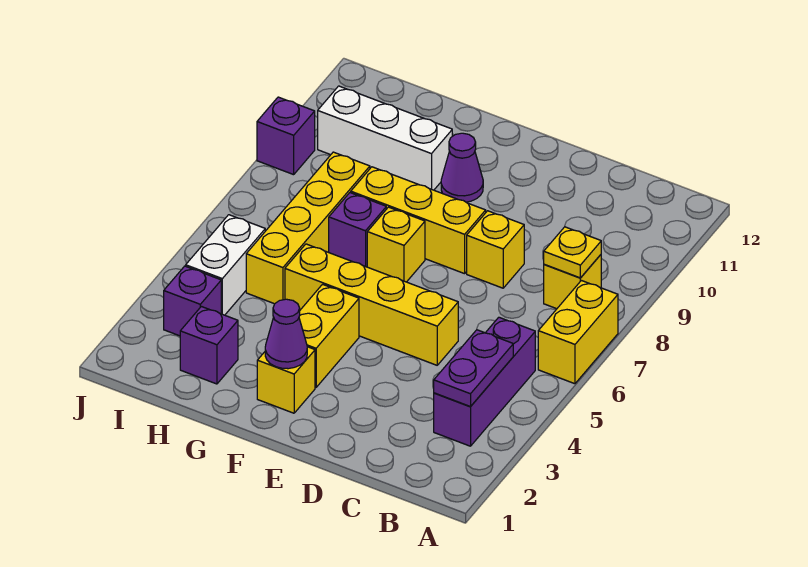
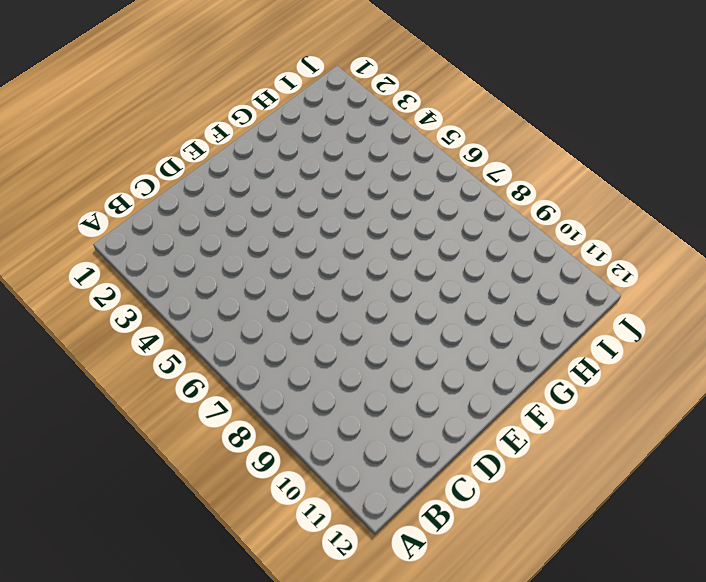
none -> yellow 1x2 brick [538,281,618,384]
none -> purple 1x3 brick [434,317,535,446]
none -> yellow 1x1 brick [544,255,601,309]

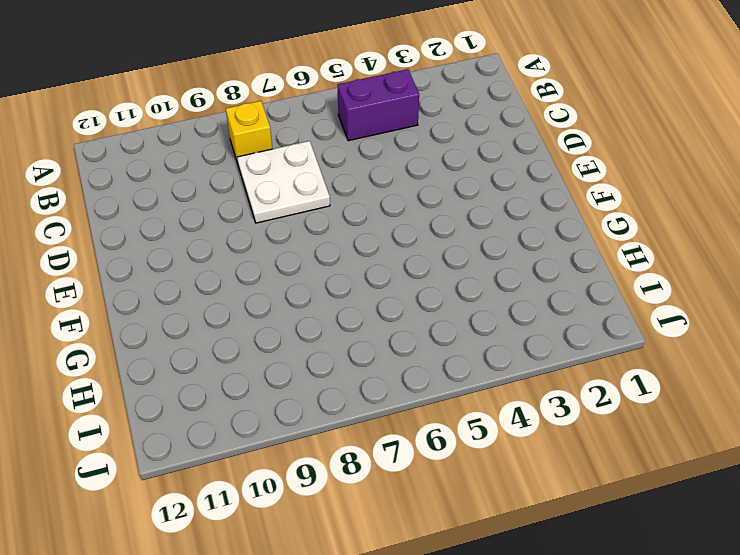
purple 1x2 brick [337,69,419,141] -> purple 1x3 brick [434,317,535,446]
white 2x2 plate [237,141,330,223] -> yellow 1x1 brick [467,211,524,288]
none -> yellow 1x2 brick [538,281,618,384]
none -> yellow 1x4 brick [285,244,458,365]
none -> yellow 1x3 brick [351,167,486,274]

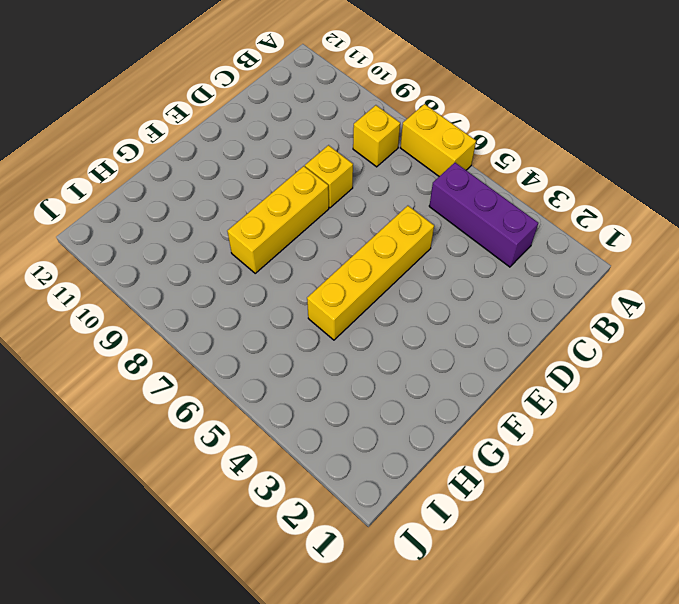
none -> yellow 1x1 brick [257,347,315,413]
none -> yellow 1x2 brick [299,284,359,387]
none -> yellow 1x1 brick [367,207,425,282]

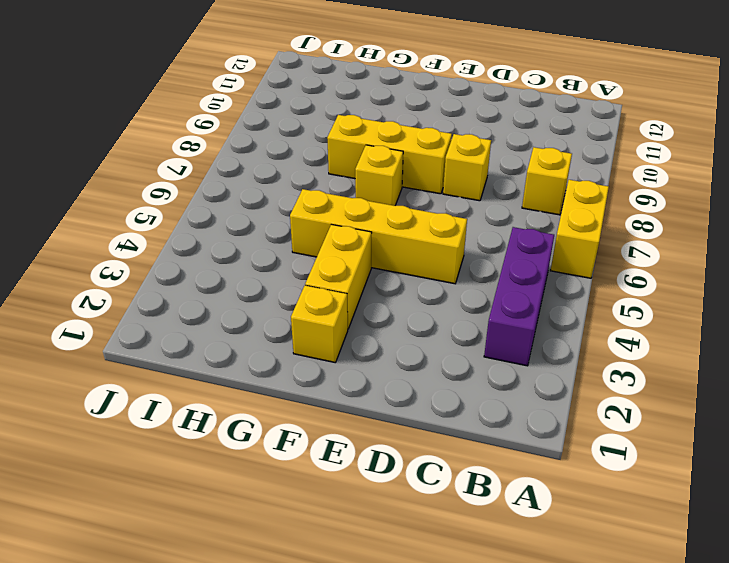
none -> purple 1x1 cone [441,133,483,202]
none -> purple 1x1 brick [329,193,386,267]
none -> white 1x3 brick [318,86,452,190]

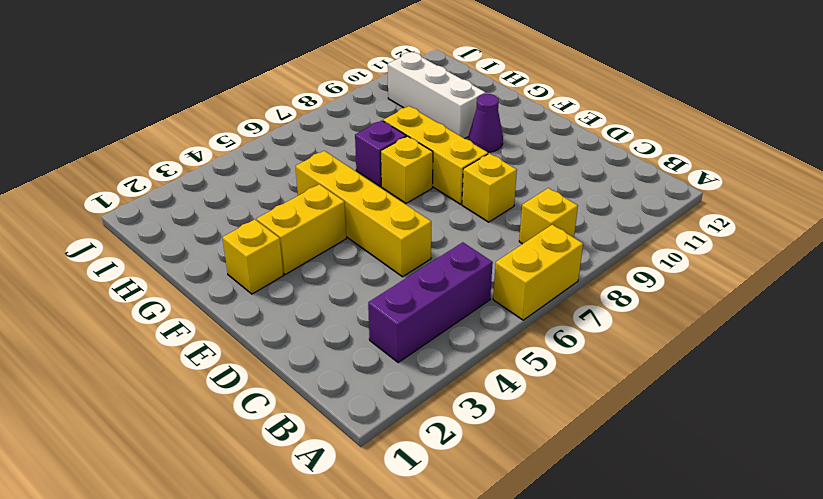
none -> purple 1x1 brick [180,306,238,384]
none -> yellow 1x4 brick [246,152,370,304]
none -> purple 1x1 brick [164,266,221,336]

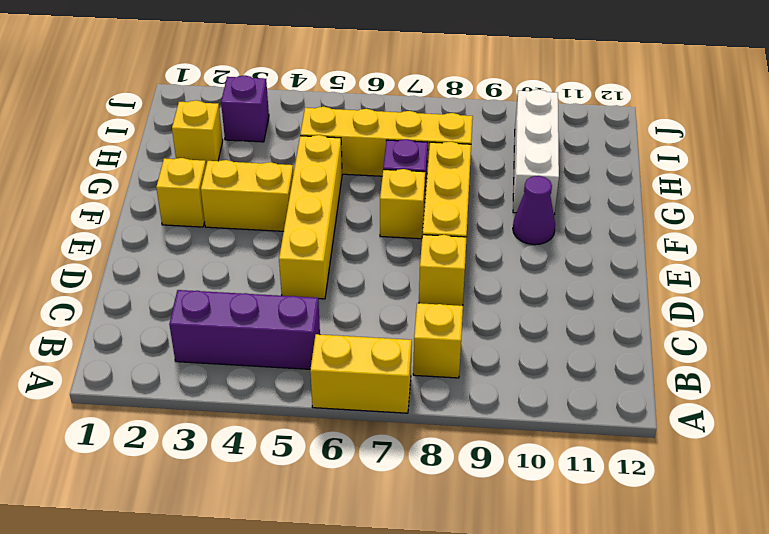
yellow 1x1 brick [172,100,223,165] -> purple 1x1 brick [180,306,238,384]
none -> white 1x2 brick [186,215,265,315]
none -> purple 1x1 brick [257,97,315,175]
none -> purple 1x2 plate [434,330,513,407]

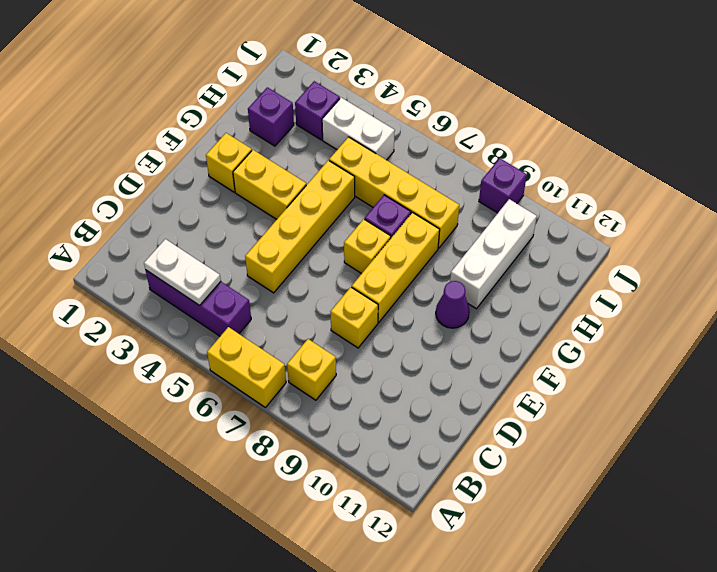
white 1x2 plate [144,239,221,305] -> purple 1x2 plate [434,330,513,407]
none -> yellow 1x1 plate [544,227,601,278]
none -> purple 1x1 cone [265,299,307,369]

